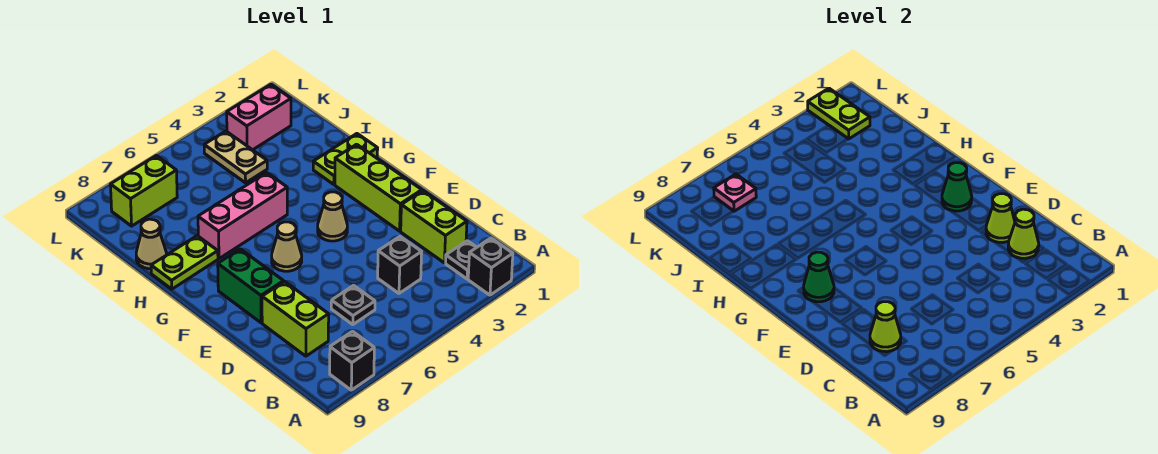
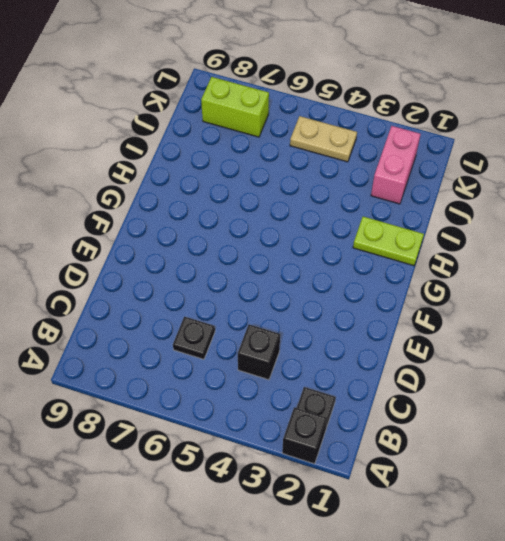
pink 1x2 brick [371,126,421,204] -> pink 1x2 brick turned to [227,84,291,150]
tan 1x2 plate [290,116,357,162] -> tan 1x2 plate turned to [204,131,267,183]
none -> black 1x1 brick [330,332,374,390]
none -> lime 1x2 brick [401,191,467,263]
none -> lime 1x2 brick [262,281,329,356]

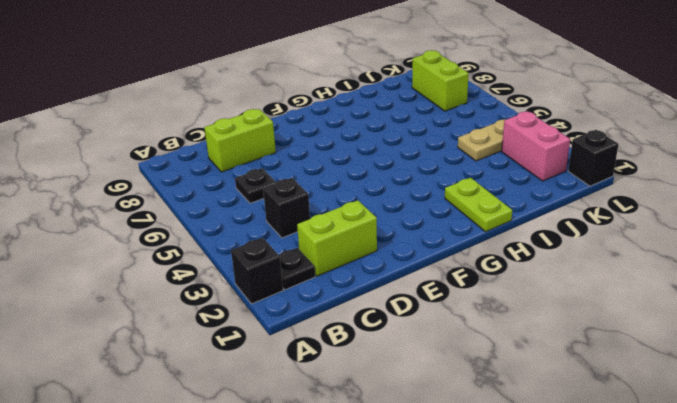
black 1x1 brick [568,130,619,186] -> black 1x1 brick moved to [330,332,374,390]
none -> lime 1x3 brick [335,144,422,231]
none -> green 1x2 brick [218,249,284,323]
none -> tan 1x1 cone [318,192,347,241]

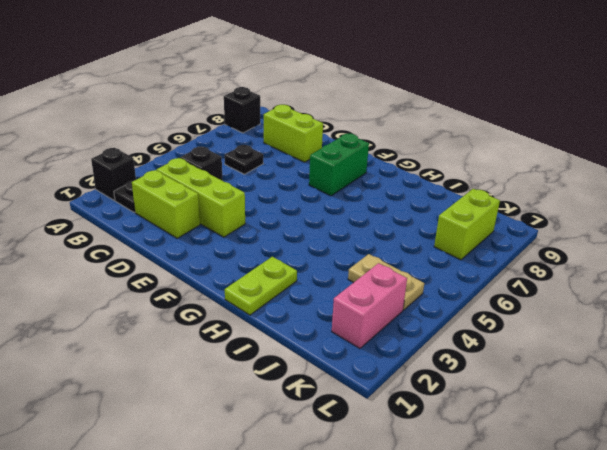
lime 1x3 brick [156,158,245,237] -> lime 1x3 brick moved to [335,144,422,231]
green 1x2 brick [309,134,369,196] -> green 1x2 brick turned to [218,249,284,323]
none -> tan 1x1 cone [318,192,347,241]
none -> tan 1x1 cone [272,222,302,271]
none -> pink 1x3 brick [198,173,287,259]

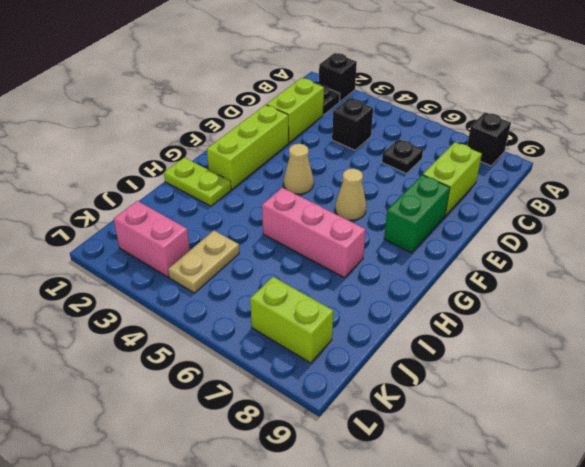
none -> lime 1x2 plate [151,236,218,289]
none -> tan 1x1 cone [136,219,166,269]
none -> lime 1x1 cone [1008,209,1039,258]

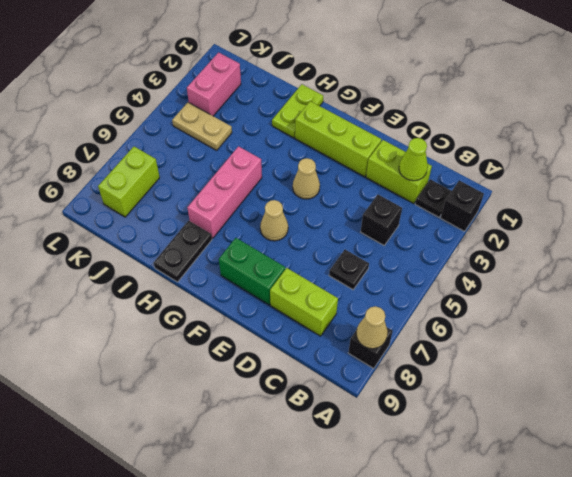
tan 1x1 cone [356,306,388,349] -> tan 1x1 cone moved to [136,219,166,269]
black 1x2 plate [154,221,212,282] -> lime 1x2 plate [151,236,218,289]
none -> lime 1x1 cone [870,302,901,352]
none -> lime 1x1 cone [986,194,1015,243]
none -> green 1x1 cone [942,163,972,211]

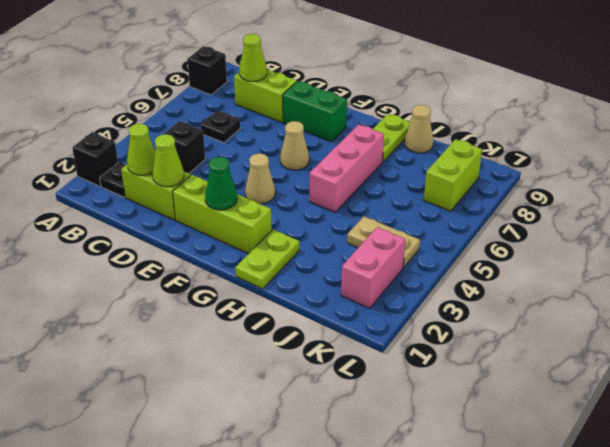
none -> green 1x1 cone [804,252,834,302]
none -> lime 1x2 plate [808,88,870,139]
none -> pink 1x1 plate [714,174,756,211]

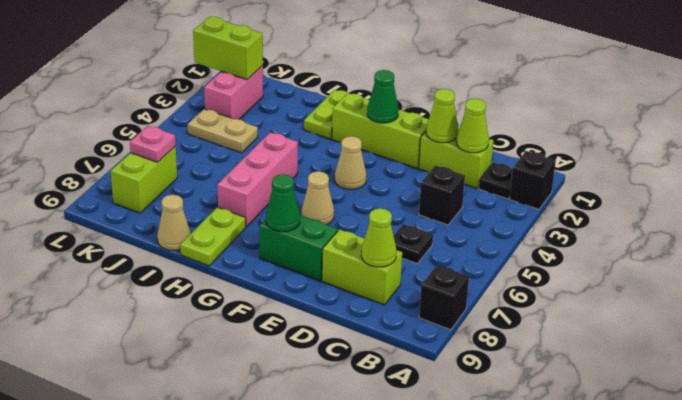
lime 1x2 brick [193,17,263,79] -> lime 1x2 plate [808,88,870,139]

